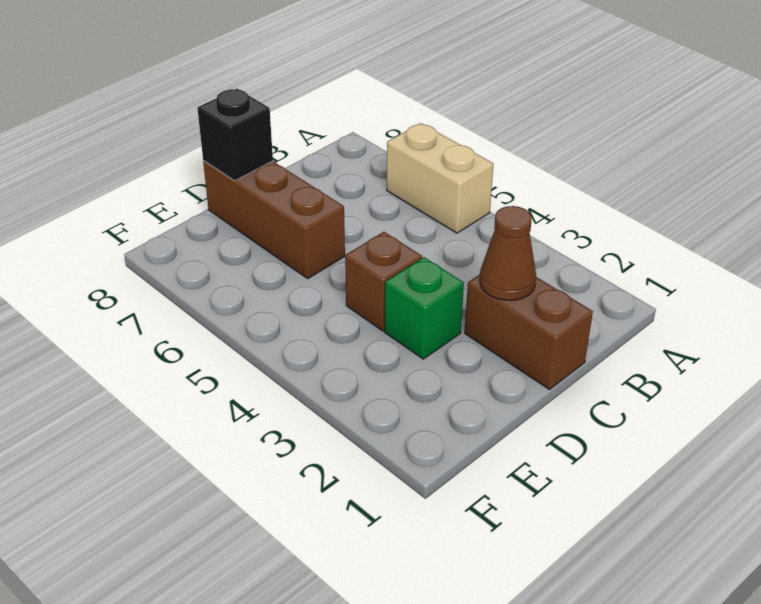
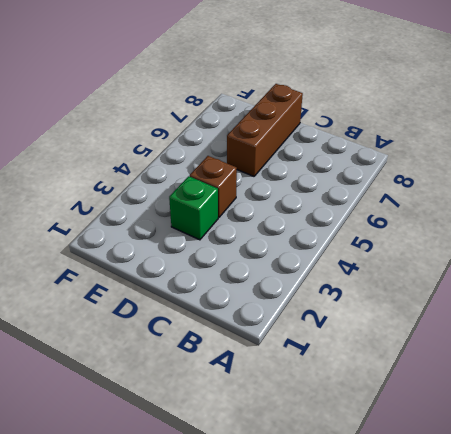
none -> tan 1x2 brick [387,123,494,233]
none -> brown 1x2 brick [465,275,593,390]

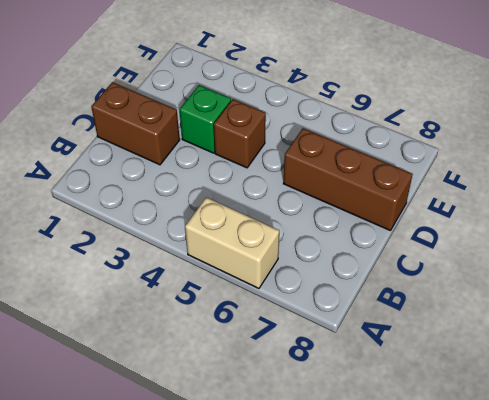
none -> brown 1x1 cone [480,206,536,300]
none -> black 1x1 brick [197,89,273,181]

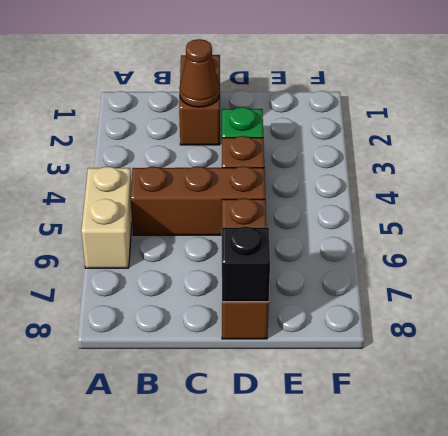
brown 1x3 brick [130,166,265,235] -> none

